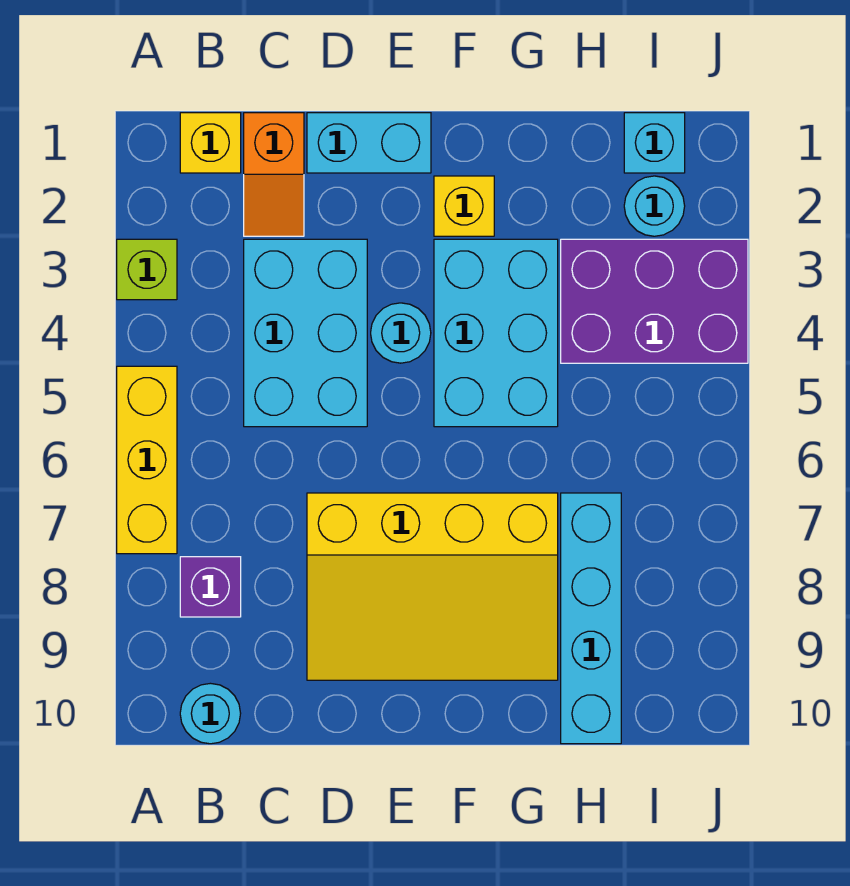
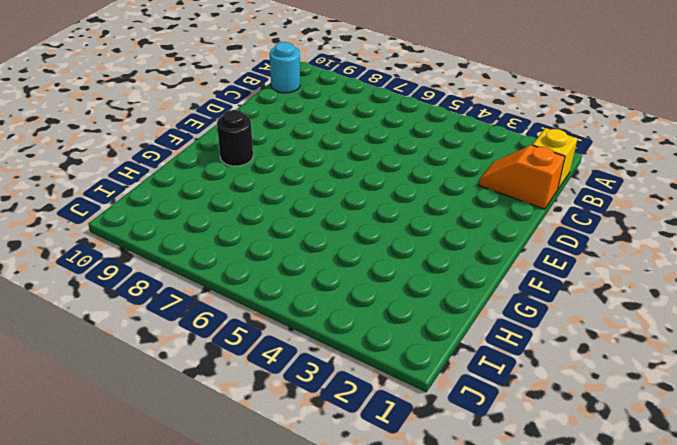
black 1x1 round brick [217,110,253,166] -> yellow 3x4 slope [307,493,558,680]
none -> lime 1x1 brick [117,239,177,300]
none -> yellow 1x3 brick [117,366,177,554]
none -> purple 1x1 brick [180,557,241,617]

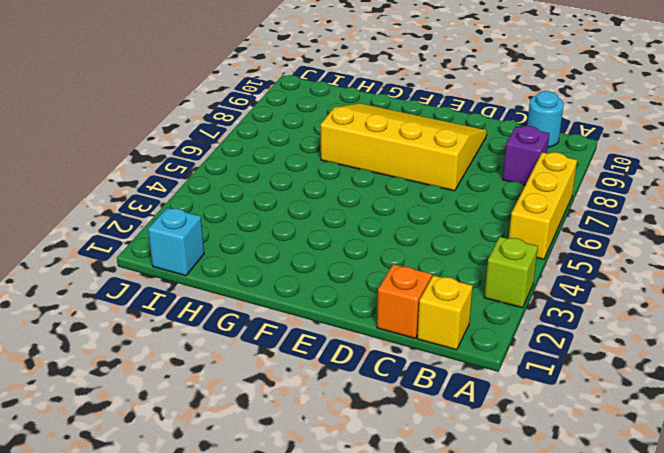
none -> cyan 2x3 brick [244,239,367,427]
none -> cyan 1x2 brick [307,113,431,173]
none -> cyan 1x1 round brick [371,303,431,363]

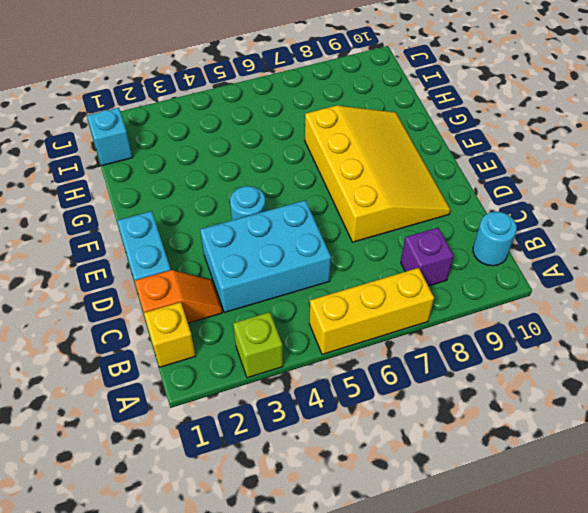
none -> yellow 1x1 brick [434,176,494,236]
none -> cyan 2x3 brick [434,239,558,427]
none -> purple 2x3 brick [561,239,748,363]

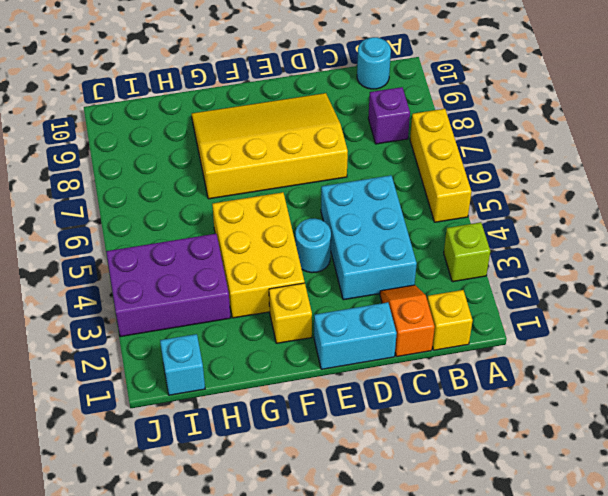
yellow 2x3 brick [212,192,305,318] -> cyan 2x3 brick [434,239,558,427]
none -> cyan 1x4 brick [561,493,621,744]
none -> cyan 1x1 round brick [624,176,685,236]

